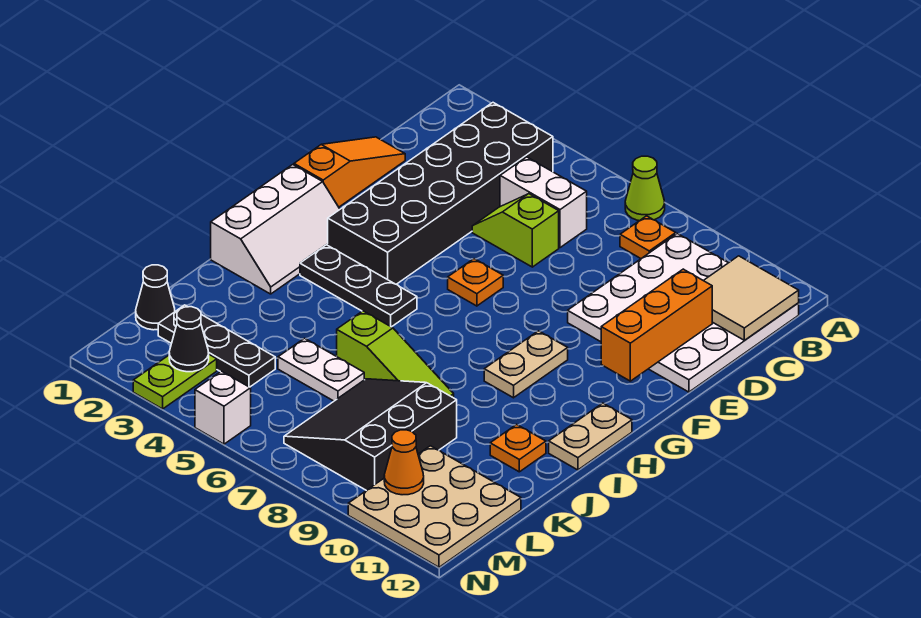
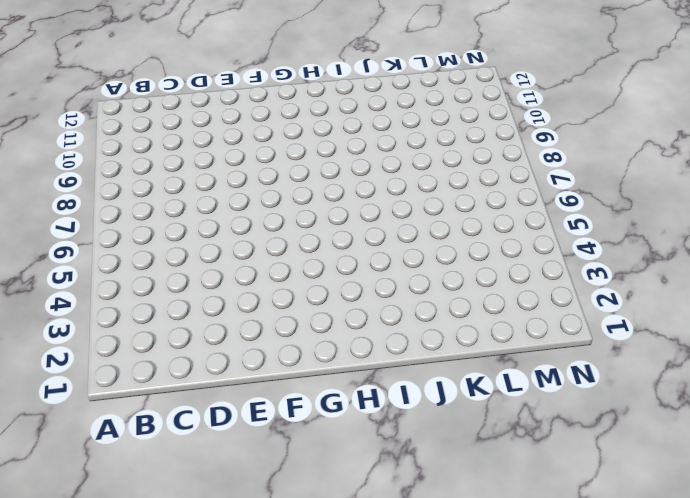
none -> lime 1x1 cone [625,156,665,221]
none -> black 2x6 brick [328,103,553,284]
none -> orange 1x1 plate [620,216,676,259]

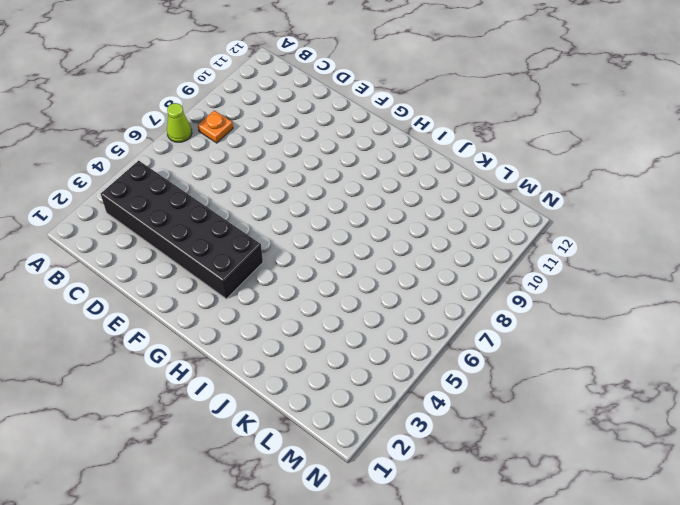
none -> white 4x4 plate [568,234,799,392]
none -> white 1x2 brick [500,157,587,248]
none -> orange 1x3 slope [294,137,405,207]

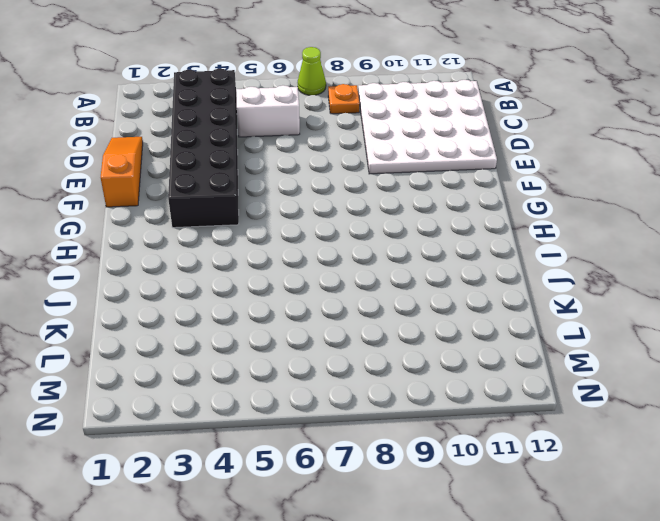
none -> lime 1x2 slope [472,194,559,267]
none -> orange 1x1 plate [448,259,503,306]
none -> white 2x3 slope [211,165,340,294]

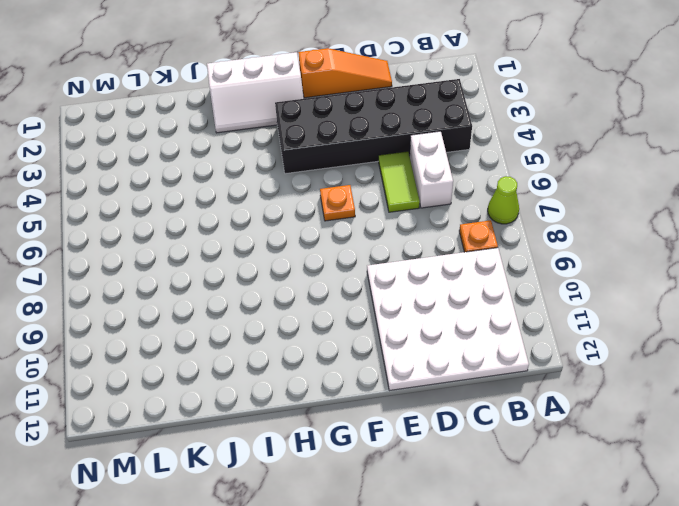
lime 1x2 tile [379,151,420,212] -> lime 1x2 slope [472,194,559,267]
none -> tan 1x2 plate [484,331,568,398]
none -> black 1x3 plate [300,245,417,327]
none -> tan 1x2 plate [549,403,632,470]

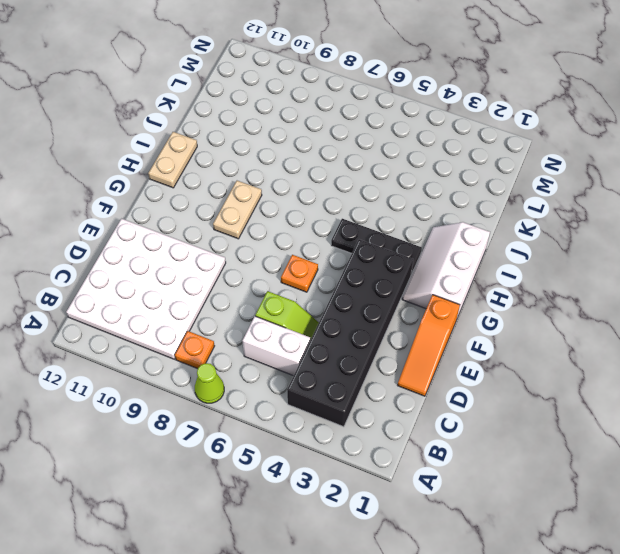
none -> lime 1x3 slope [337,311,454,398]
none -> orange 1x1 plate [490,424,546,472]
none -> white 1x2 plate [278,338,364,401]

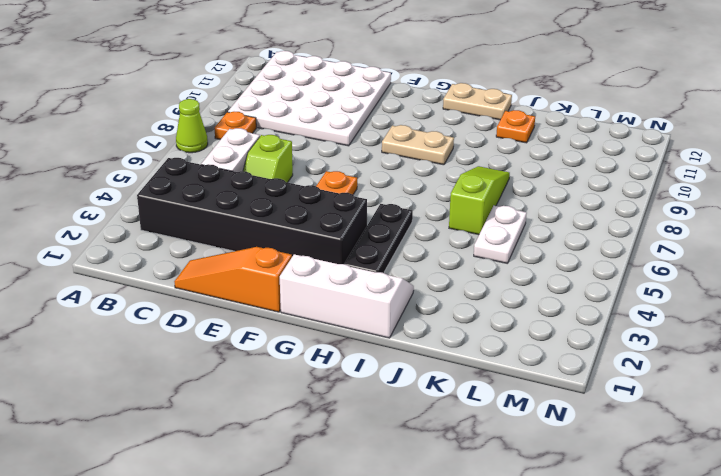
none -> black 3x3 slope [284,379,457,491]
none -> black 1x1 cone [136,265,175,330]
none -> black 1x3 plate [158,305,275,387]

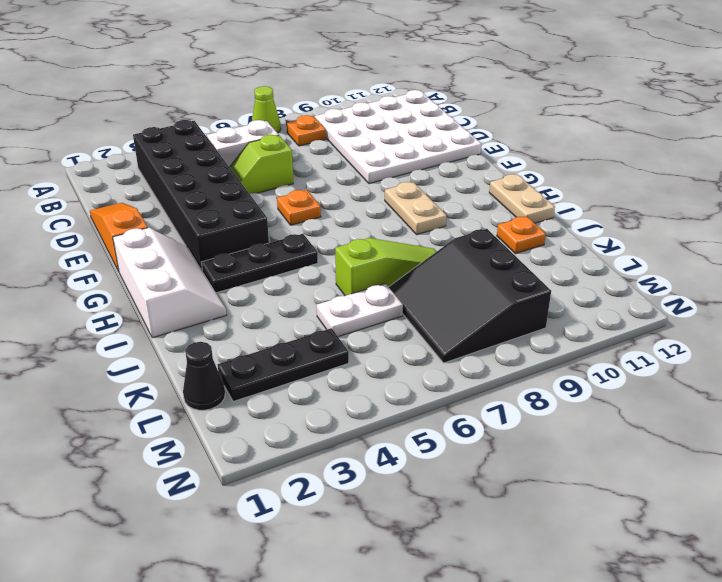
none -> tan 3x3 plate [348,446,521,567]
none -> lime 1x2 plate [133,355,217,409]
none -> white 1x1 brick [195,371,251,444]

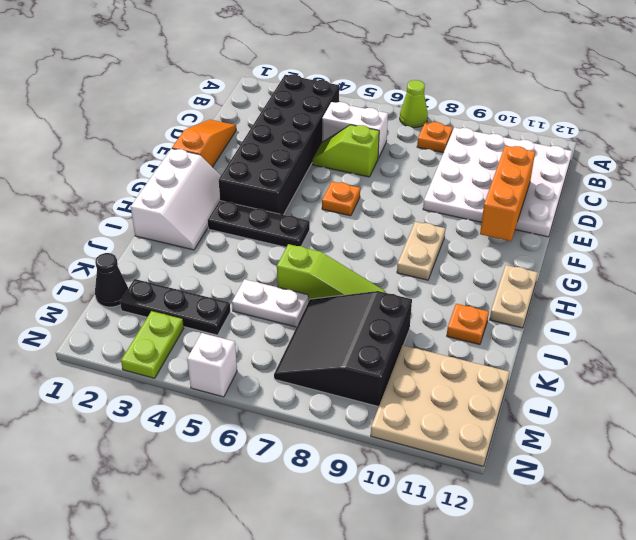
none -> tan 2x2 tile [704,256,799,340]
none -> black 1x1 cone [169,307,209,372]
none -> orange 1x1 cone [384,430,424,495]

